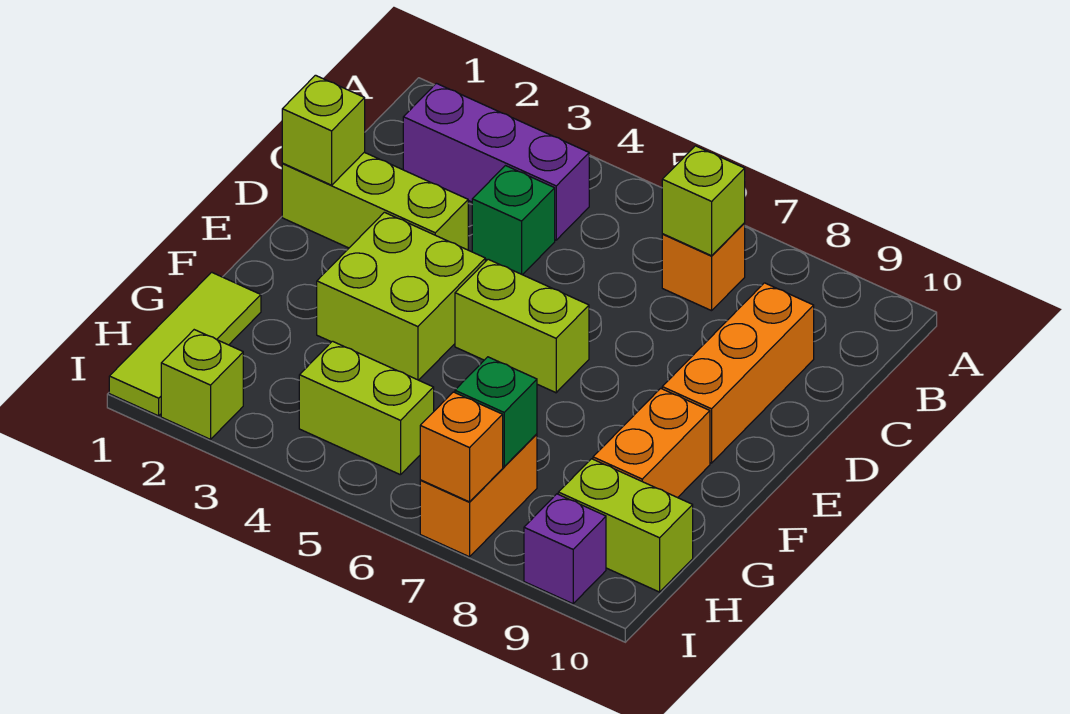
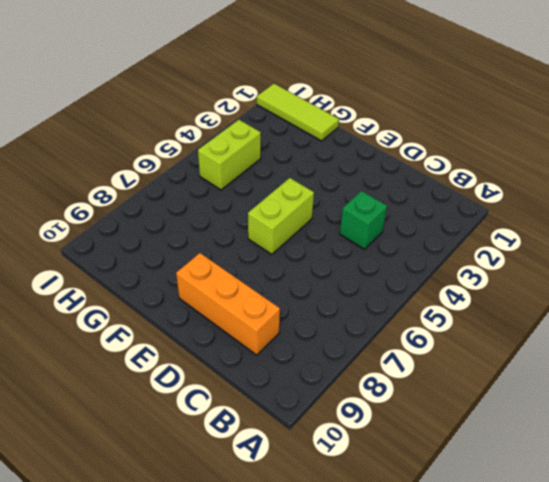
none -> purple 1x3 brick [403,83,589,240]
none -> orange 1x1 brick [662,223,745,311]
none -> lime 1x3 brick [282,152,468,250]

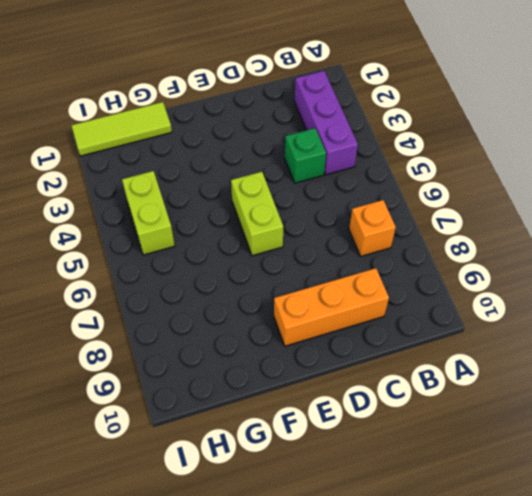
none -> lime 1x3 brick [282,152,468,250]
none -> lime 2x2 brick [317,212,485,380]
none -> orange 1x2 brick [593,388,710,498]

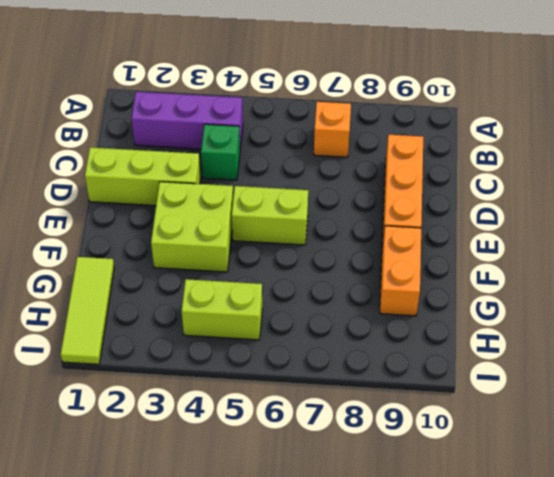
none -> orange 1x2 brick [420,434,537,557]
none -> lime 1x2 brick [558,459,693,592]
none -> lime 1x1 brick [161,330,243,439]

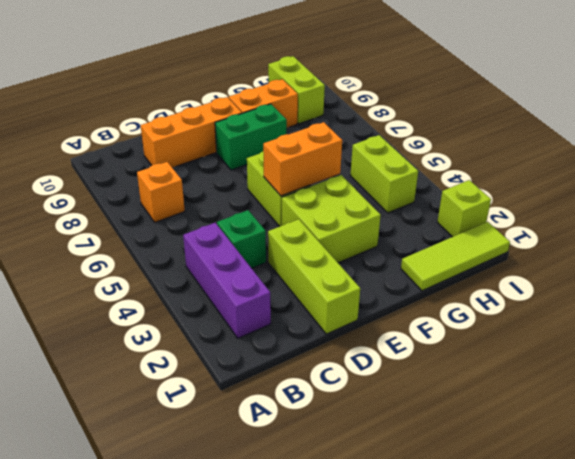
orange 1x2 brick [263,122,342,196] -> orange 1x2 brick moved to [420,434,537,557]
green 1x2 brick [215,104,287,170] -> none
none -> purple 1x1 brick [524,494,606,604]
none -> lime 1x1 brick [662,146,745,256]
none -> lime 1x1 brick [282,75,365,185]

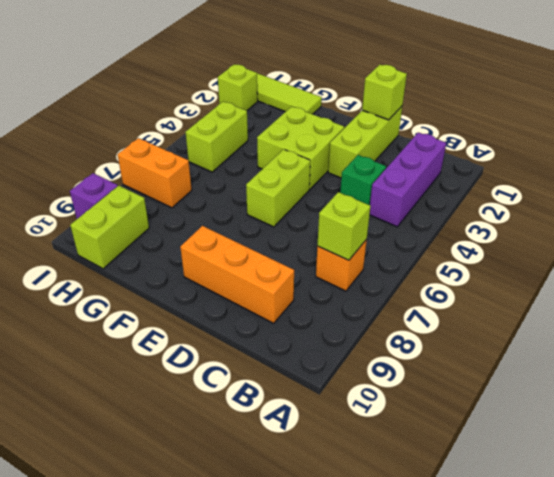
none -> orange 1x2 brick [593,388,710,498]
none -> green 1x1 brick [455,357,537,467]
none -> orange 1x1 brick [420,392,503,502]

